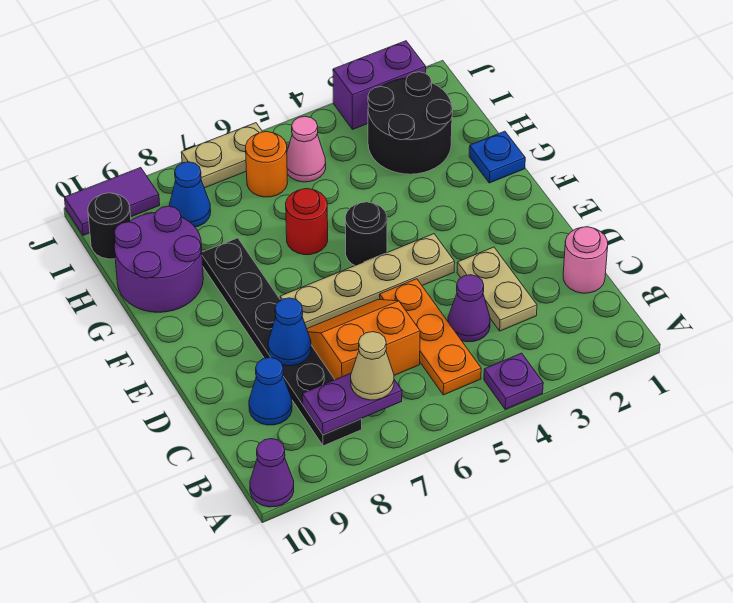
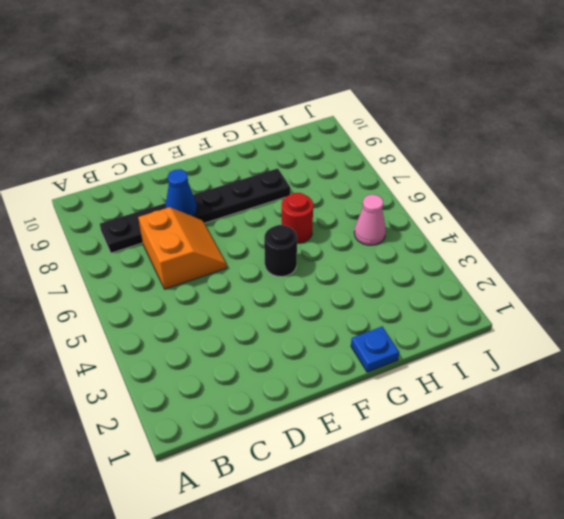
none -> purple 1x1 plate [484,353,543,409]
none -> purple 1x1 cone [250,439,294,507]
none -> orange 1x3 plate [380,279,481,395]

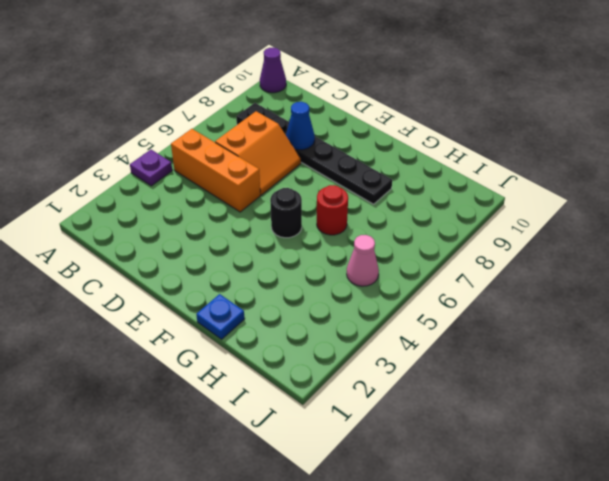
orange 1x3 brick [171,129,260,212] -> orange 1x3 plate [380,279,481,395]
none -> pink 1x1 round brick [563,227,608,293]
none -> tan 1x2 plate [457,247,537,331]
none -> purple 1x1 cone [448,275,490,342]

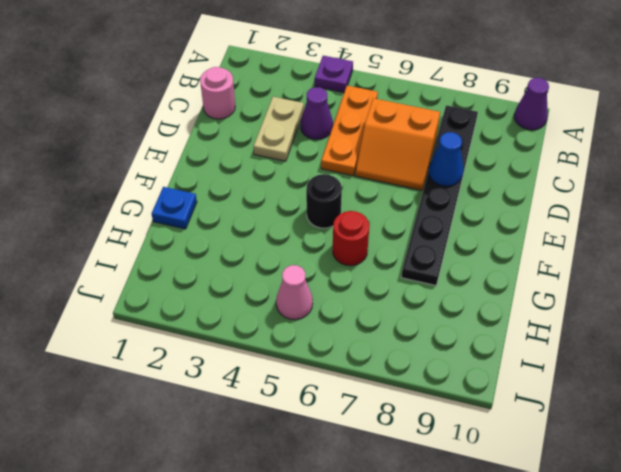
none -> blue 1x1 cone [249,358,292,425]
none -> tan 1x4 plate [280,234,455,328]
none -> purple 2x2 round brick [114,206,203,312]

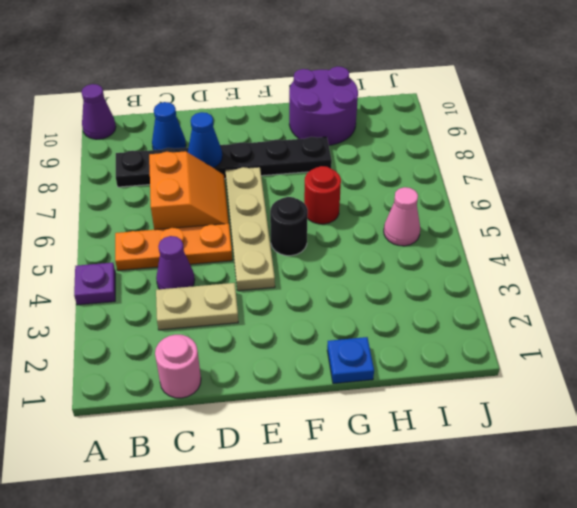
none -> black 2x2 round brick [368,72,453,174]
none -> orange 1x1 round brick [246,131,288,197]
none -> blue 1x1 cone [169,162,211,227]

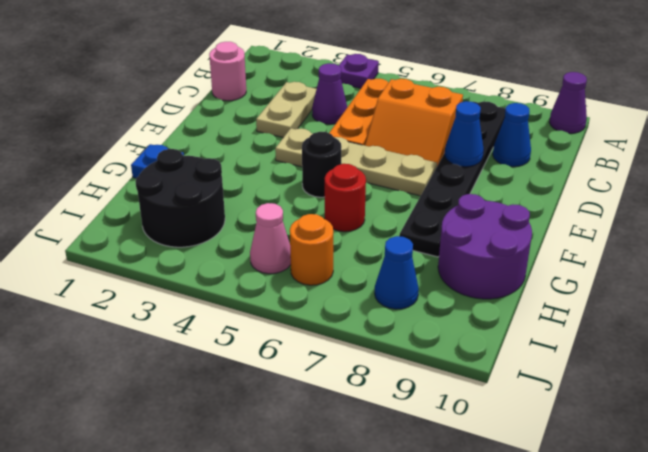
none -> black 1x1 round brick [88,193,131,259]
none -> purple 1x2 brick [333,41,426,130]
none -> tan 1x2 plate [181,123,262,188]

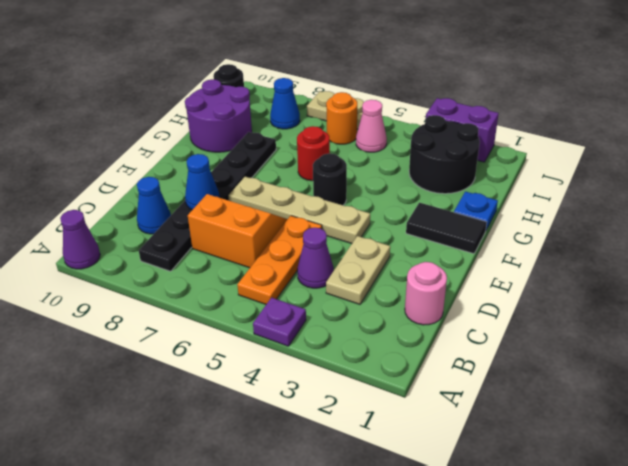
black 1x2 tile [406,203,487,254] -> none
none -> purple 1x2 tile [64,168,160,236]
none -> purple 1x2 plate [302,373,402,435]
none -> tan 1x1 cone [351,332,394,400]

